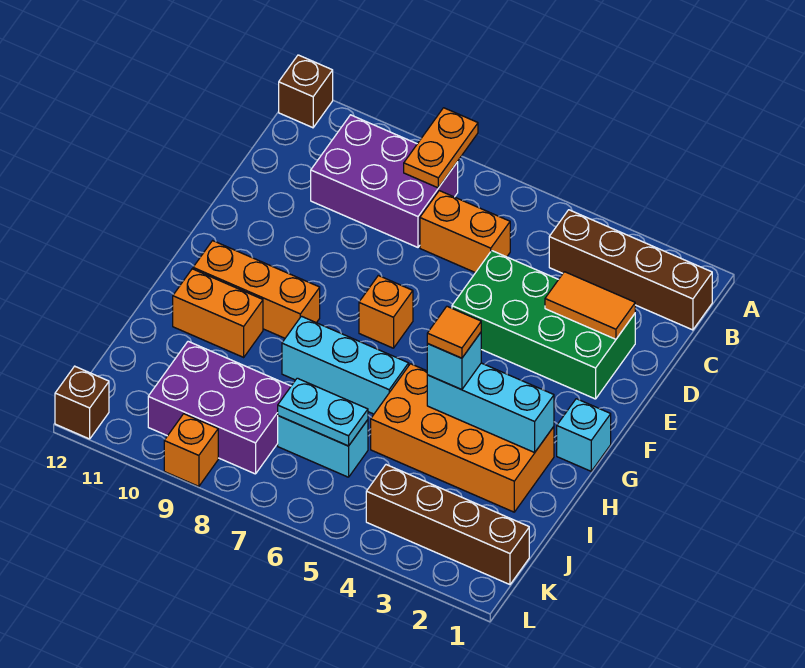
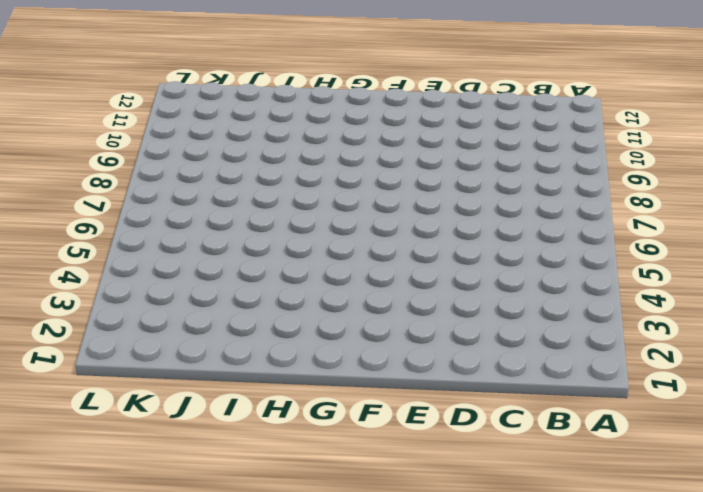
none -> brown 1x1 brick [279,55,333,128]
none -> brown 1x4 brick [549,210,712,330]
none -> purple 2x3 brick [311,115,458,247]

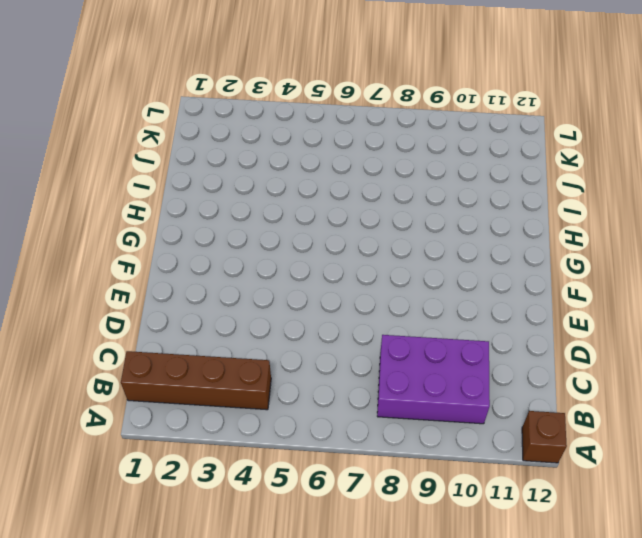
none -> orange 1x2 brick [420,191,510,273]
none -> green 2x4 brick [452,251,635,399]
none -> orange 1x1 brick [359,276,413,348]

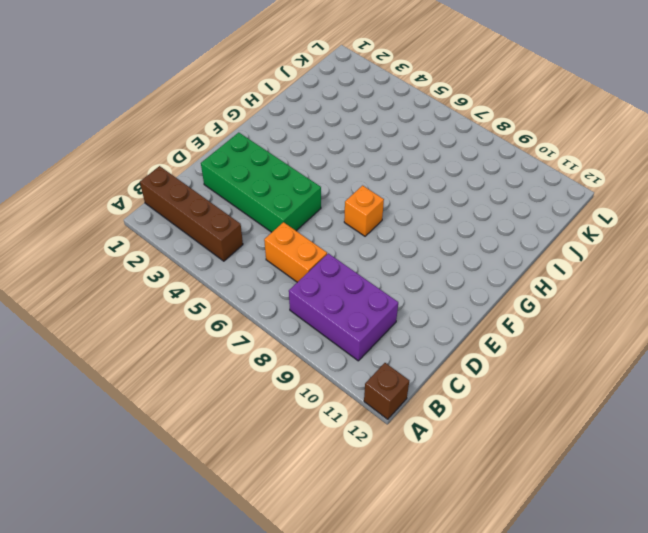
none -> cyan 1x1 brick [557,399,611,471]
none -> orange 1x3 brick [193,241,320,338]
none -> orange 2x4 brick [371,364,554,512]

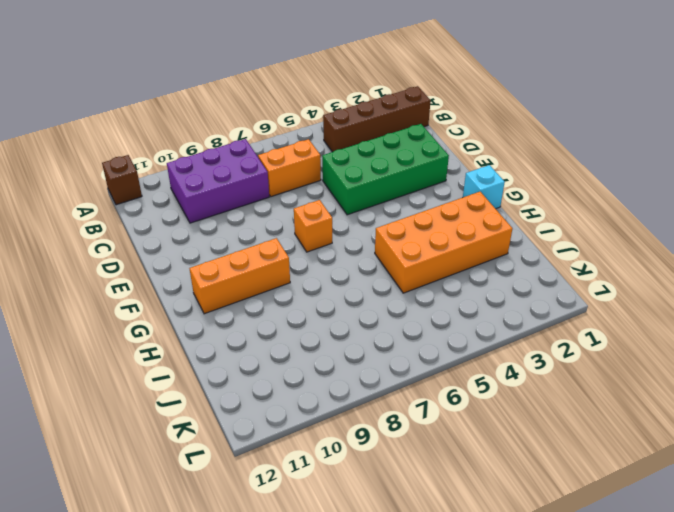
none -> cyan 1x3 brick [282,316,409,414]
none -> orange 1x2 brick [173,269,263,357]
none -> cyan 1x2 brick [278,416,368,477]

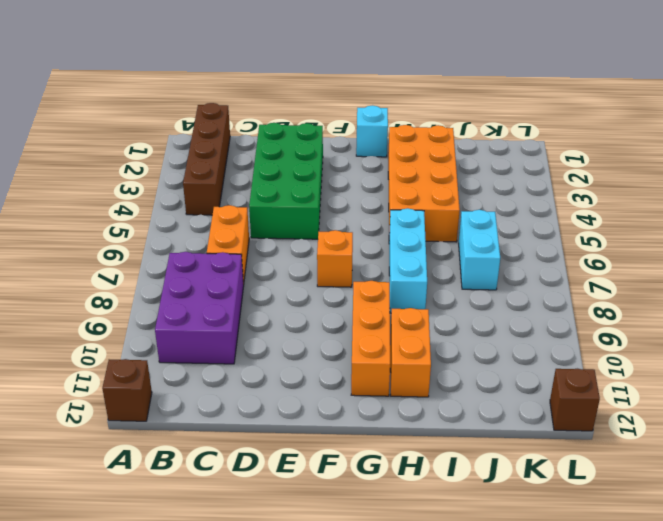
none -> purple 2x3 brick [148,341,291,474]
none -> brown 1x4 brick [366,465,529,585]
none -> orange 1x1 brick [164,414,218,486]

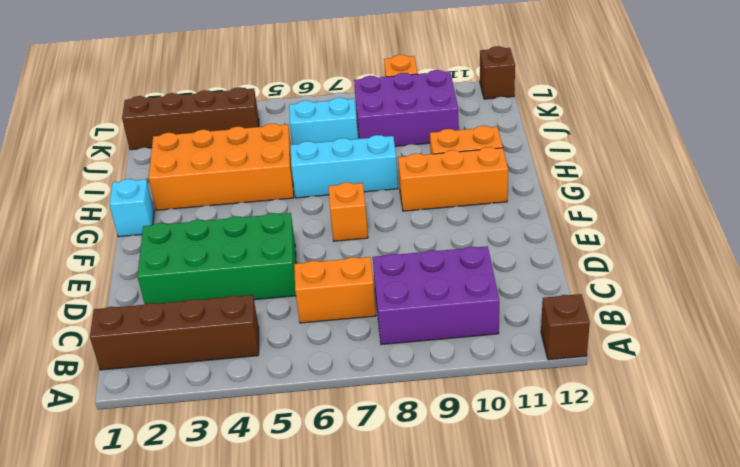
none -> orange 1x2 plate [404,108,478,188]
none -> orange 1x2 tile [545,272,635,339]
none -> cyan 1x3 brick [427,363,554,452]

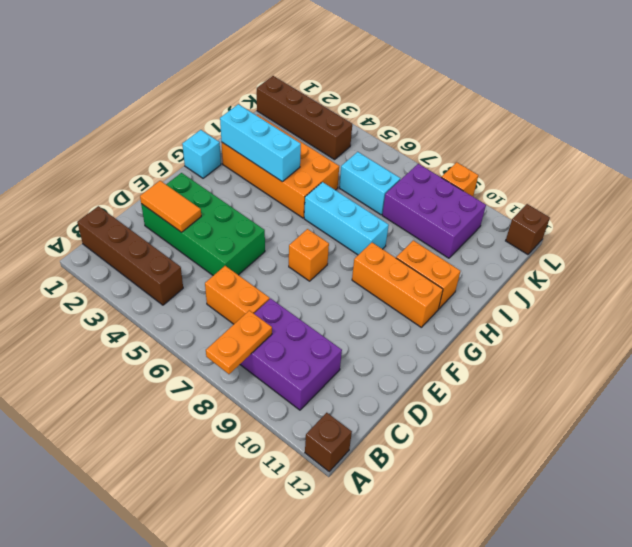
none -> cyan 1x2 plate [278,378,368,446]
none -> cyan 1x1 brick [427,333,481,390]
none -> orange 1x1 tile [427,306,481,358]

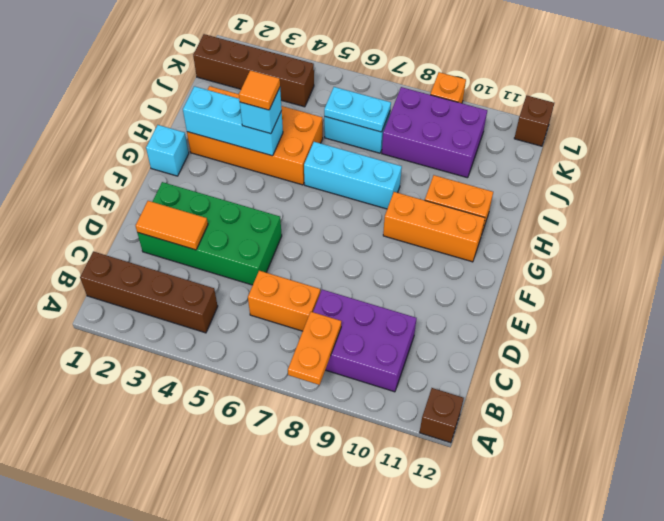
none -> orange 1x1 brick [359,276,413,348]

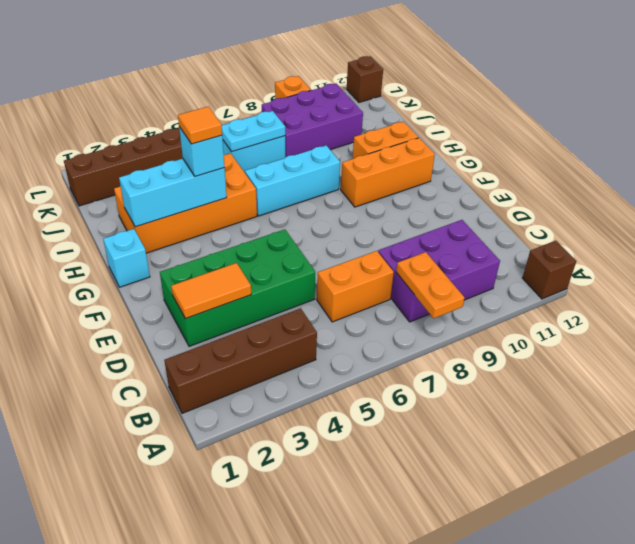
none -> orange 1x1 brick [359,276,413,348]

